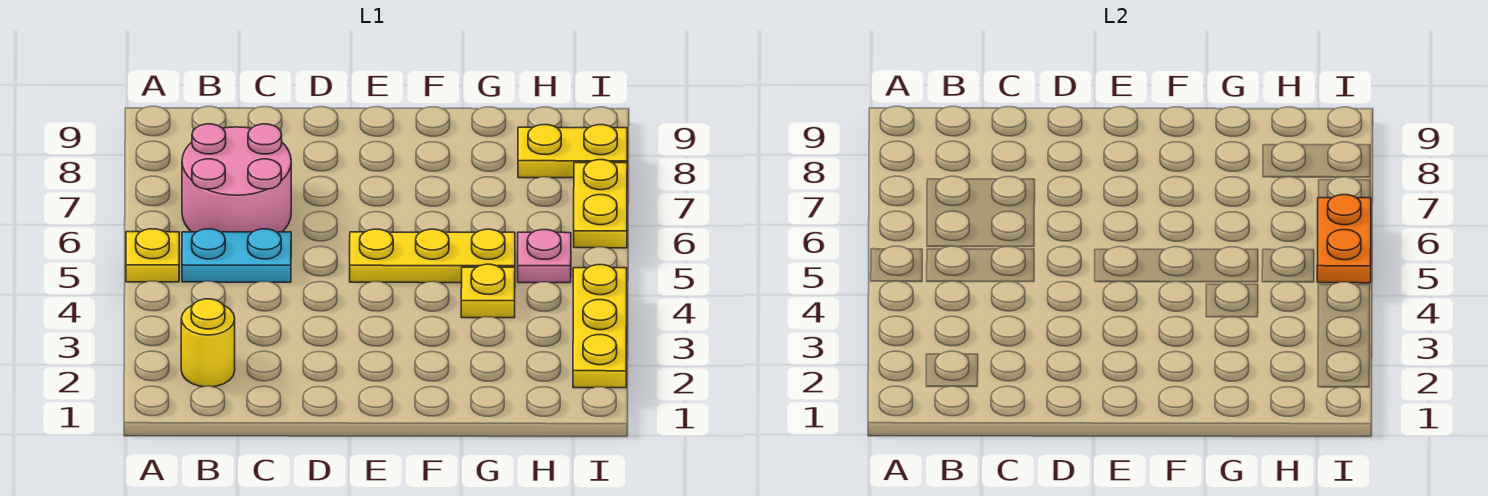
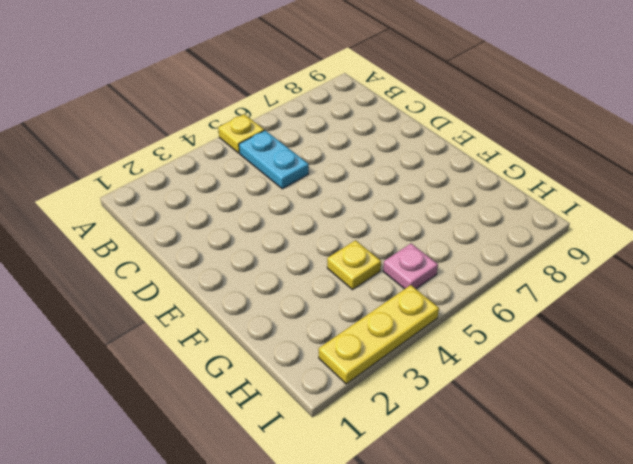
none -> yellow 1x1 round brick [181,299,235,387]
none -> pink 2x2 round brick [182,124,291,232]

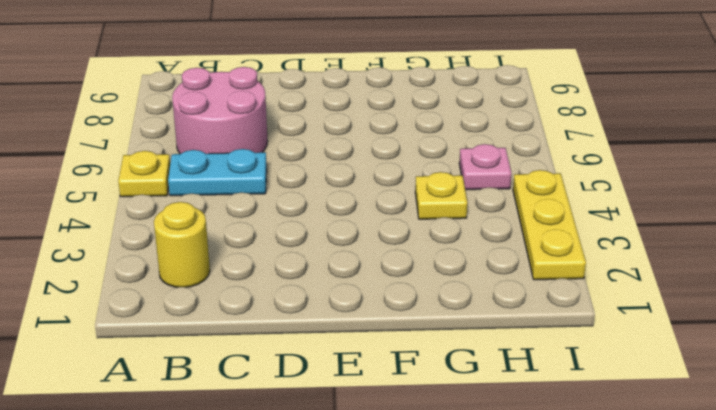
none -> yellow 1x3 plate [350,229,515,283]
none -> yellow 1x2 plate [518,125,627,178]

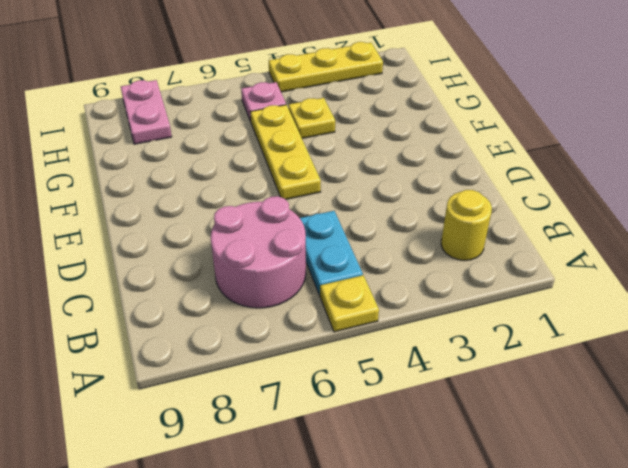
pink 1x2 plate [121,80,172,144] -> yellow 1x2 plate [518,125,627,178]
none -> yellow 1x2 plate [574,160,627,248]
none -> orange 1x2 plate [1317,195,1371,283]

